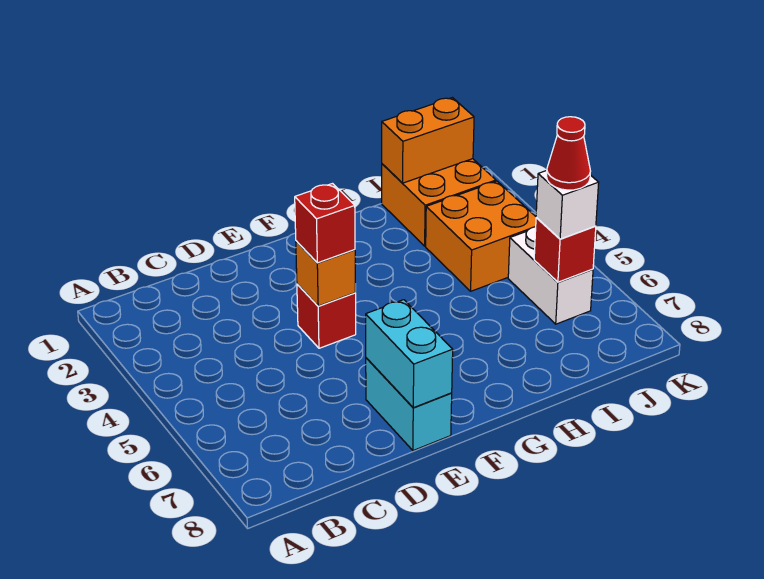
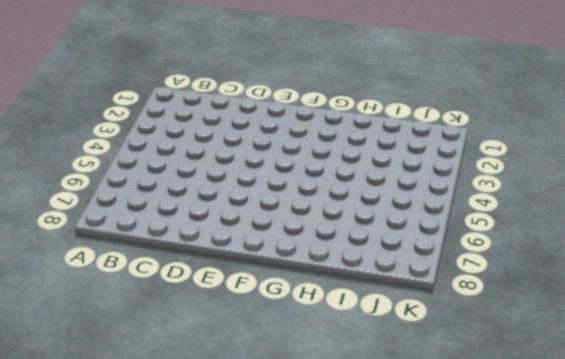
none -> red 1x1 brick [297,284,356,348]
none -> cyan 1x2 brick [366,358,452,451]
none -> orange 2x2 brick [382,159,496,246]

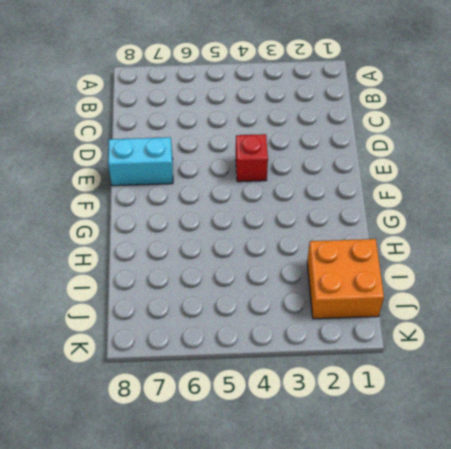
none -> orange 2x2 brick [426,181,536,291]
none -> white 1x2 brick [508,227,593,324]
none -> orange 1x1 brick [296,241,356,306]

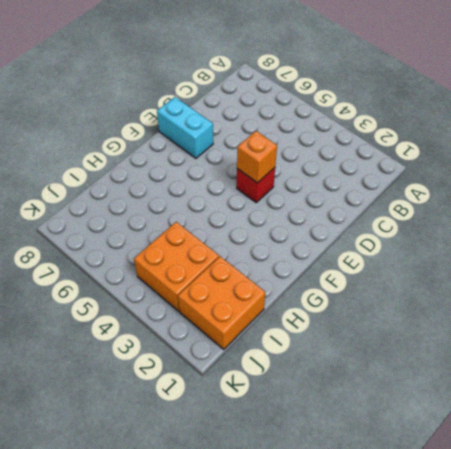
none -> white 1x2 brick [508,227,593,324]
none -> cyan 1x2 brick [366,300,453,408]
none -> orange 1x2 brick [382,98,474,183]

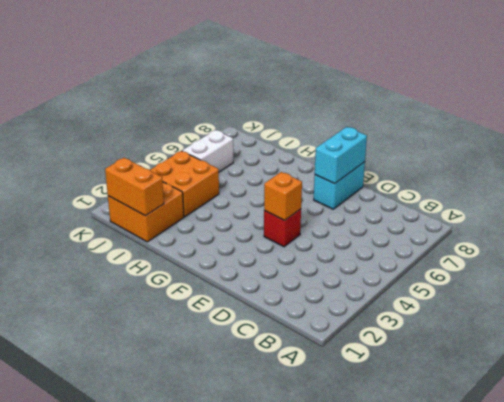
none -> red 1x1 brick [534,217,596,282]
none -> red 1x1 brick [295,184,355,263]
none -> white 1x1 brick [536,171,599,239]

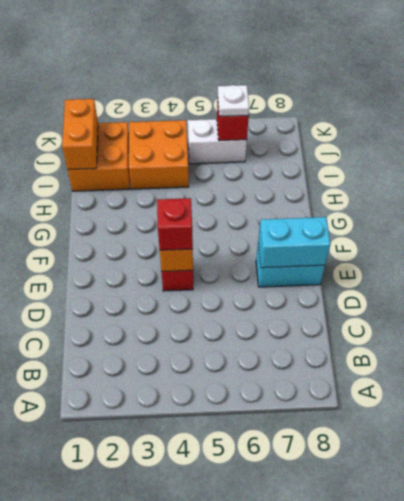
white 1x1 plate [218,85,249,116] -> white 1x1 brick [536,171,599,239]
none -> red 1x1 cone [547,117,590,190]

